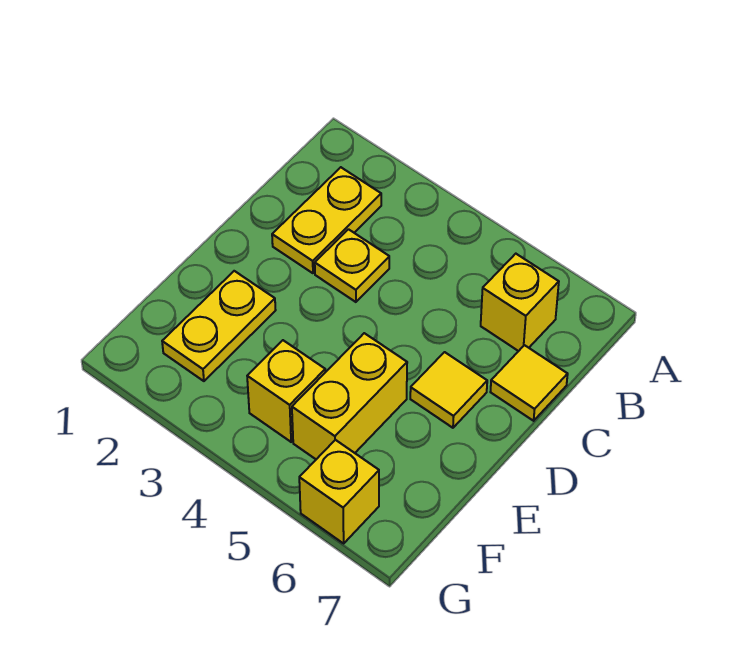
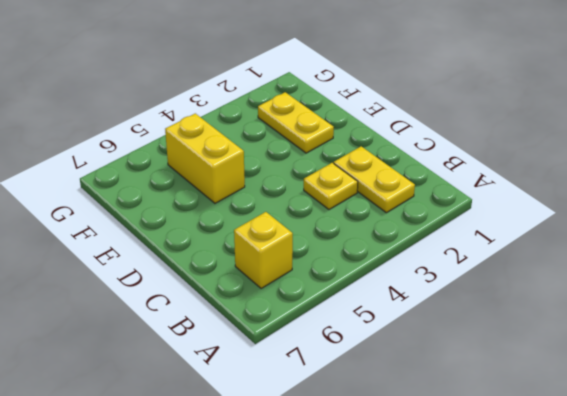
none -> yellow 1x1 tile [491,345,568,421]
none -> yellow 1x1 tile [410,352,487,428]

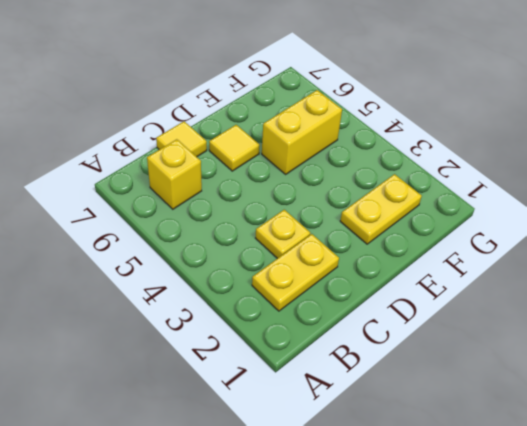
none -> yellow 1x1 brick [247,340,325,442]
none -> yellow 1x1 brick [299,440,379,543]

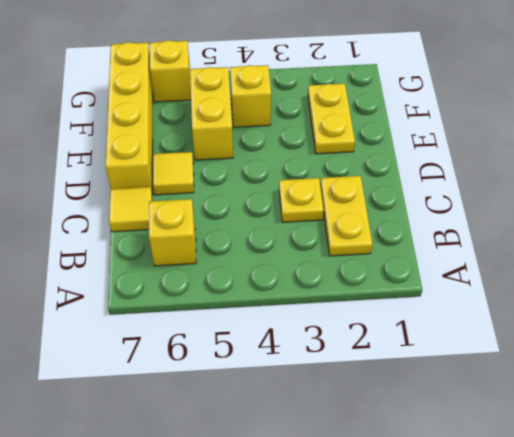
yellow 1x4 brick [106,42,153,195] -> none

